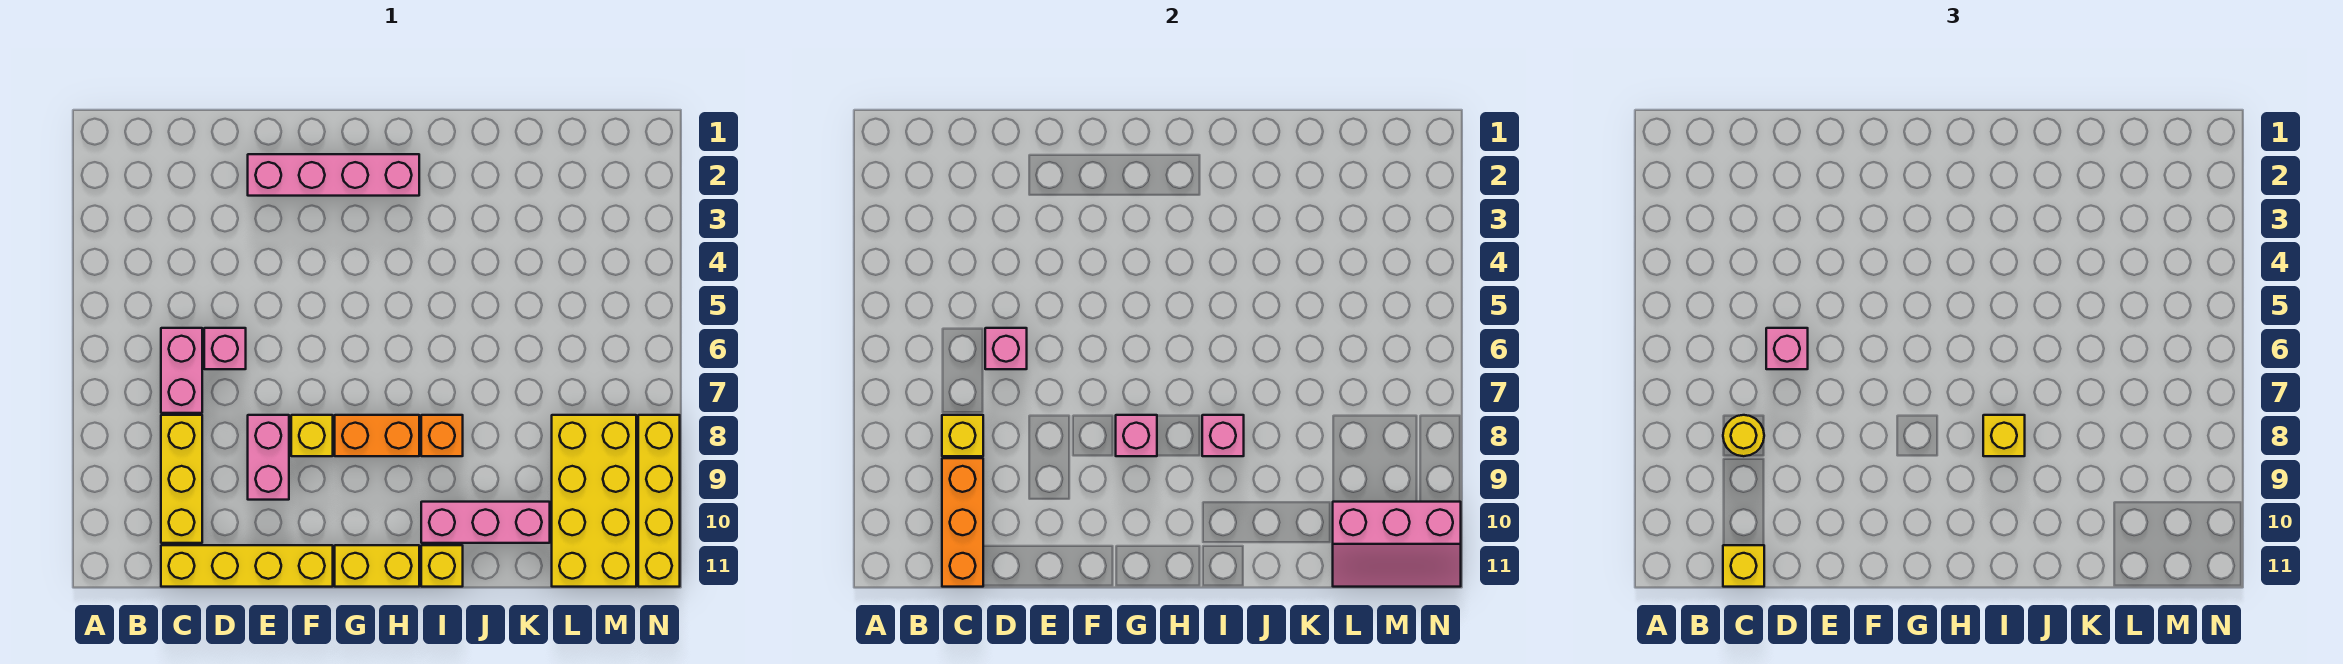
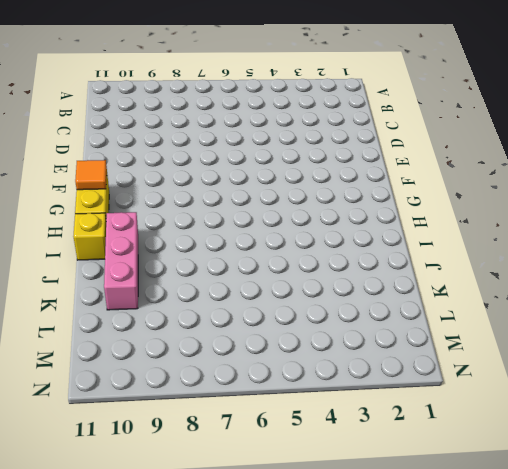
orange 1x1 tile [75,160,107,190] -> none
none -> pink 1x2 brick [161,328,202,413]
none -> yellow 1x3 brick [161,415,202,543]
none -> yellow 1x4 brick [161,545,333,587]

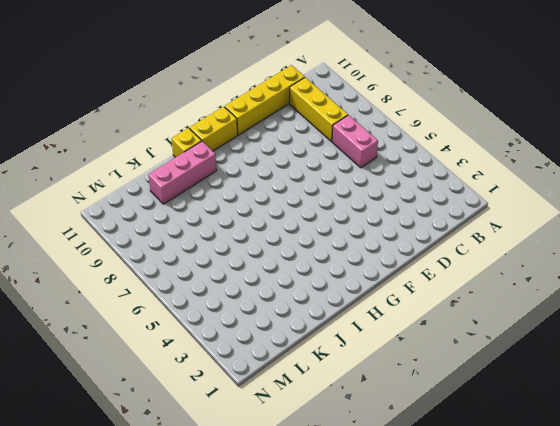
none -> pink 1x1 brick [204,328,246,369]
none -> pink 1x4 brick [248,154,419,196]
none -> pink 1x2 brick [248,415,289,500]

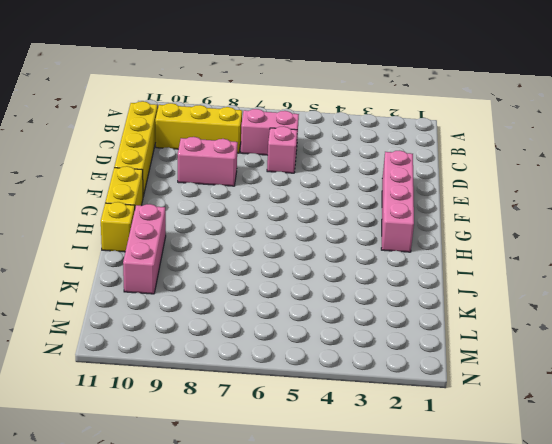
none -> yellow 1x1 brick [291,415,333,456]
none -> orange 1x2 brick [335,415,419,456]
none -> orange 1x1 brick [421,415,463,456]

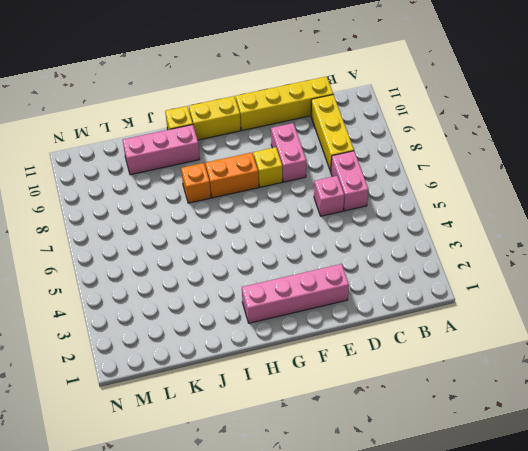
none -> yellow 2x4 brick [552,415,636,587]
none -> yellow 1x4 brick [638,415,680,587]
none -> yellow 1x1 brick [942,415,983,456]

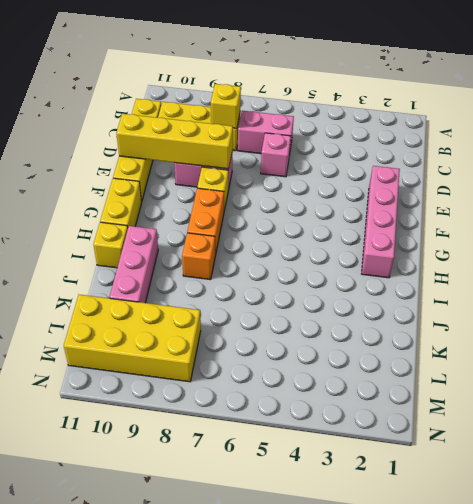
yellow 1x4 brick [116,114,233,169] -> yellow 1x4 brick moved to [638,415,680,587]
none -> orange 1x3 brick [942,458,983,587]
none -> pink 1x1 brick [985,328,1027,369]
none -> pink 1x1 brick [1116,415,1157,456]

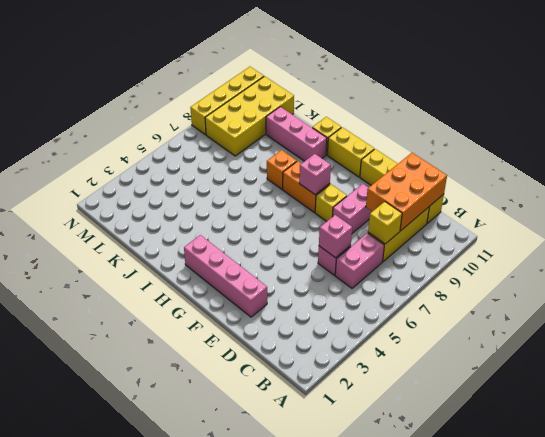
orange 2x3 brick [366,153,447,231] -> orange 1x3 brick [942,458,983,587]
none -> pink 1x1 brick [1202,415,1244,456]
none -> pink 2x3 slope [1333,502,1461,587]
none -> yellow 1x1 round brick [1723,415,1764,456]

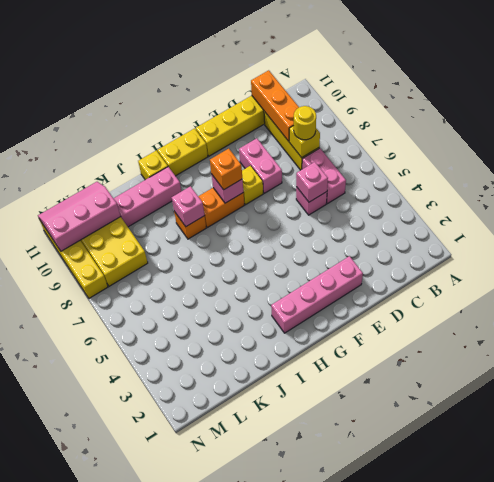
orange 1x1 brick [210,149,242,190] -> none
none -> yellow 1x1 brick [1723,545,1764,587]
none -> pink 1x1 brick [1766,328,1808,369]
none -> yellow 1x1 brick [1983,415,2025,456]

